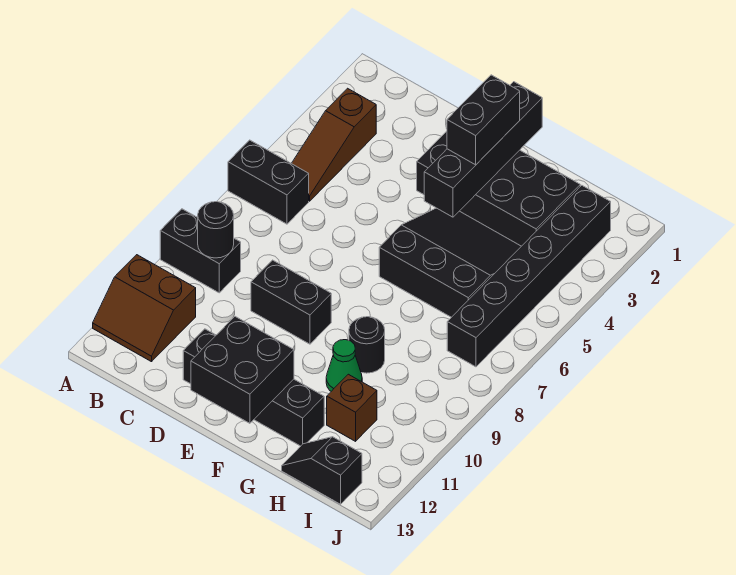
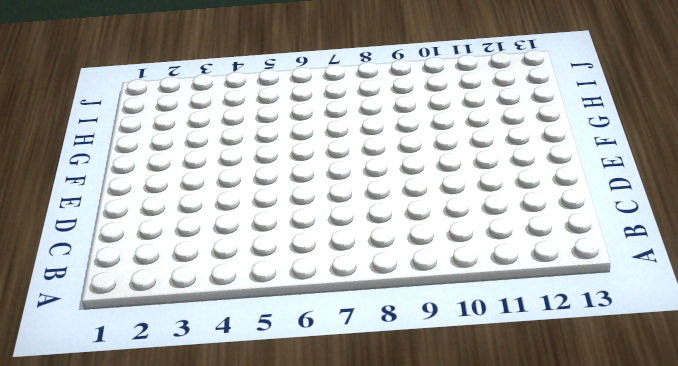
none -> black 1x2 brick [228,140,309,224]
none -> black 1x2 brick [160,209,241,293]
none -> brown 2x2 slope [93,255,196,362]

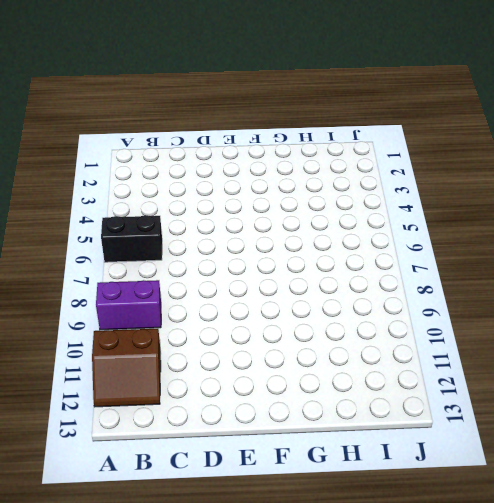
purple 1x2 brick [96,280,161,330] -> black 1x2 brick [160,209,241,293]
none -> brown 1x3 slope [291,88,376,201]
none -> black 1x2 brick [251,260,331,344]
none -> black 1x4 brick [183,329,324,446]

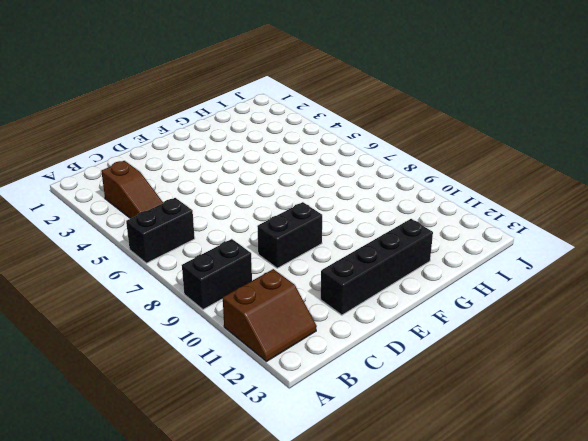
none -> black 2x4 brick [417,131,580,246]
none -> black 3x3 slope [379,208,521,317]
none -> black 1x1 round brick [349,317,385,373]

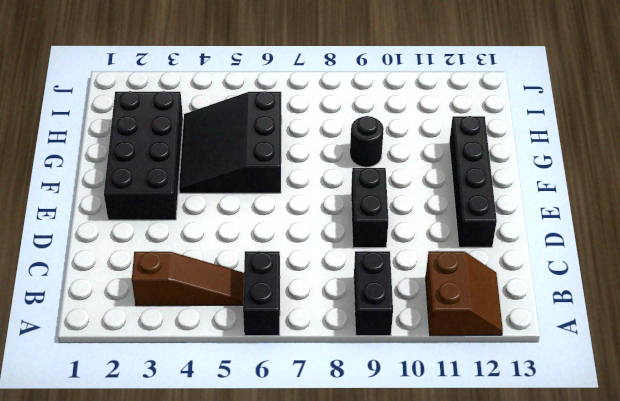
none -> green 1x1 cone [326,340,362,391]
none -> brown 1x1 brick [327,374,377,441]
none -> black 1x2 slope [282,437,362,504]

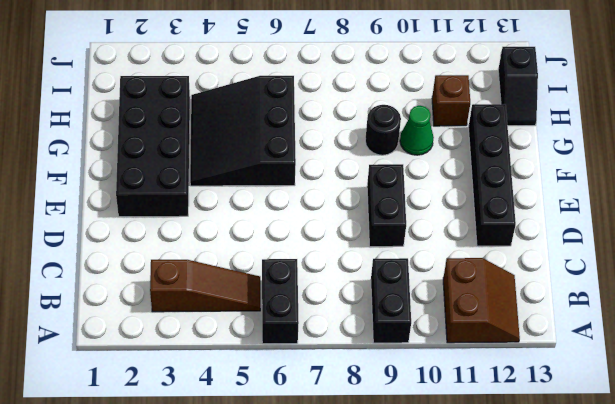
none -> black 1x6 brick [447,185,611,367]
none -> black 1x1 round brick [198,202,234,258]
none -> black 2x2 brick [191,317,294,423]

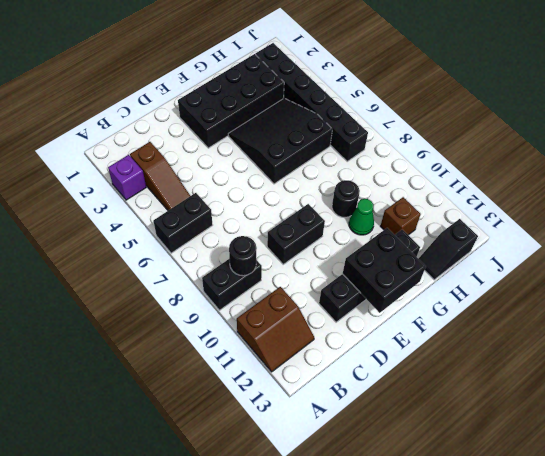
purple 1x1 brick [108,155,146,200] -> none
none -> black 1x4 brick [424,82,542,217]
none -> black 1x2 brick [447,75,520,165]

